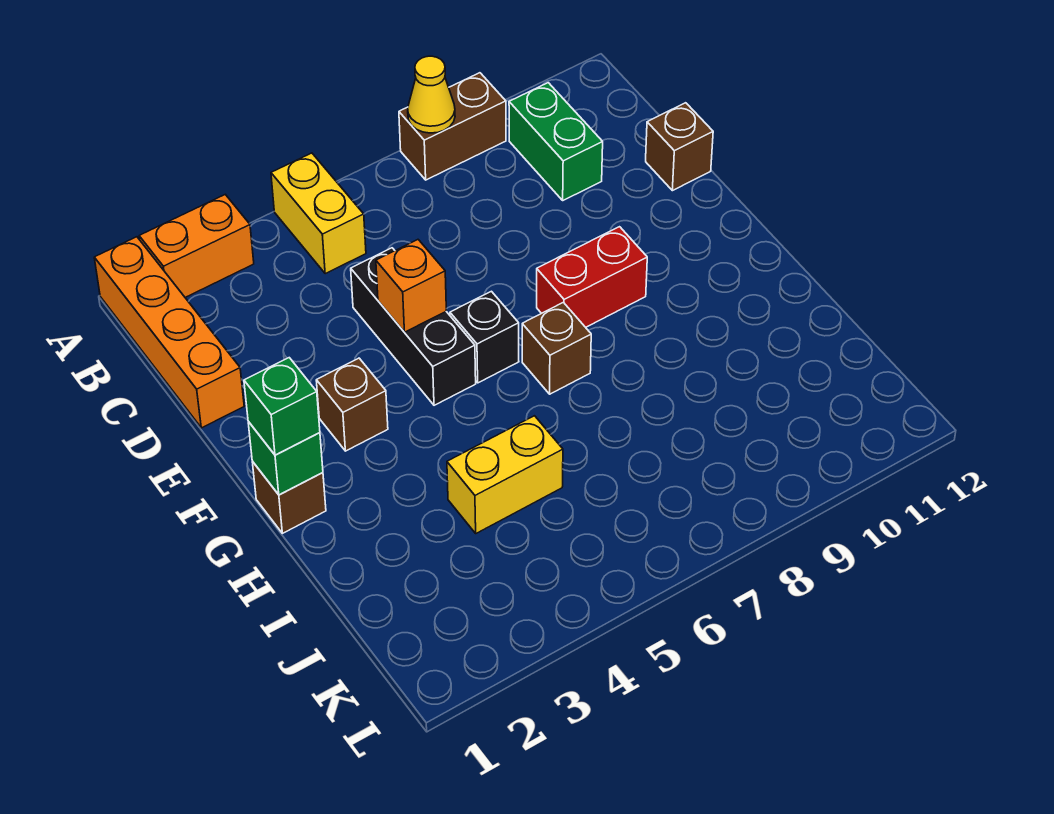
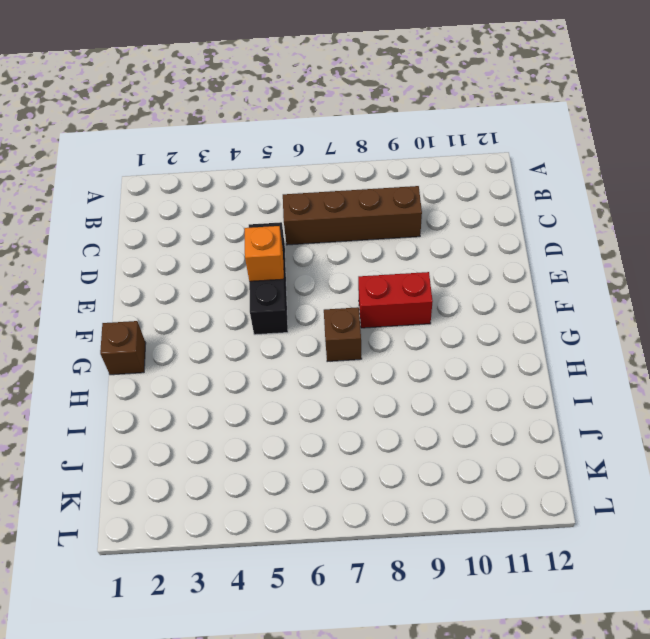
brown 1x4 brick [283,186,422,245] -> none
none -> orange 1x4 brick [94,237,244,428]
none -> orange 1x2 brick [139,195,254,297]
none -> yellow 1x2 brick [271,153,366,273]

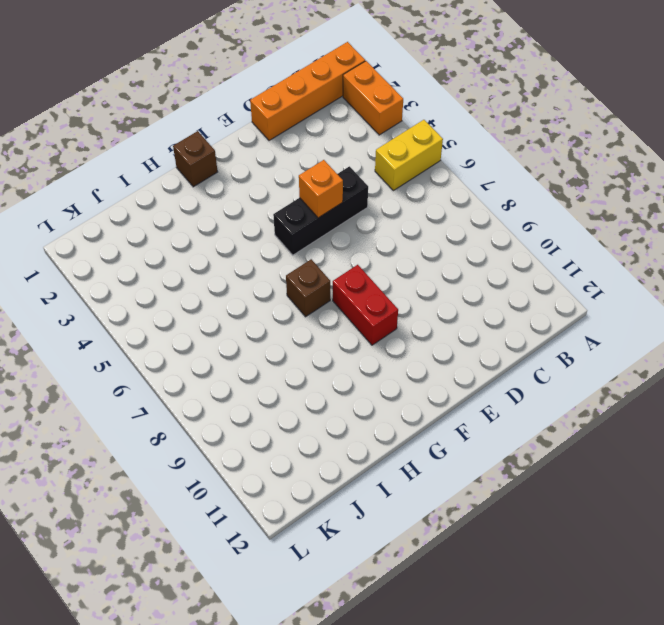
none -> brown 1x2 brick [399,73,506,180]
none -> green 1x2 brick [509,83,603,200]
none -> brown 1x1 brick [646,103,713,191]

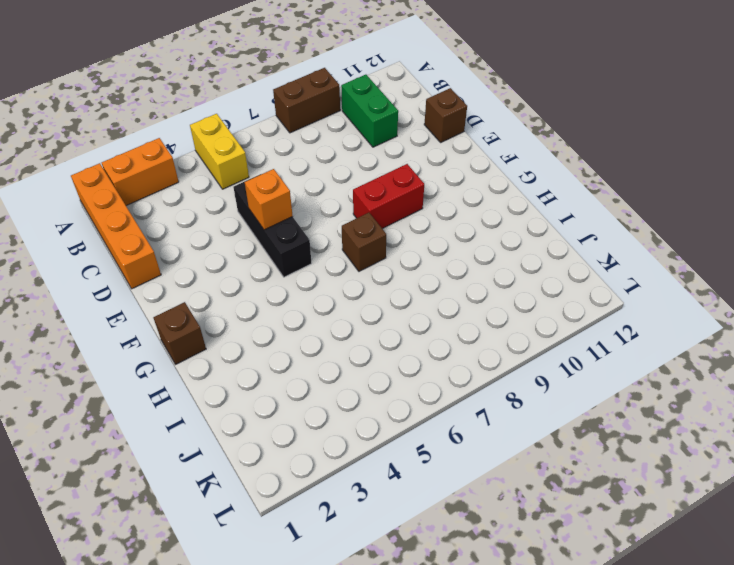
none -> brown 1x1 brick [316,358,388,451]
none -> black 1x1 brick [450,291,519,383]
none -> yellow 1x2 brick [447,416,563,533]

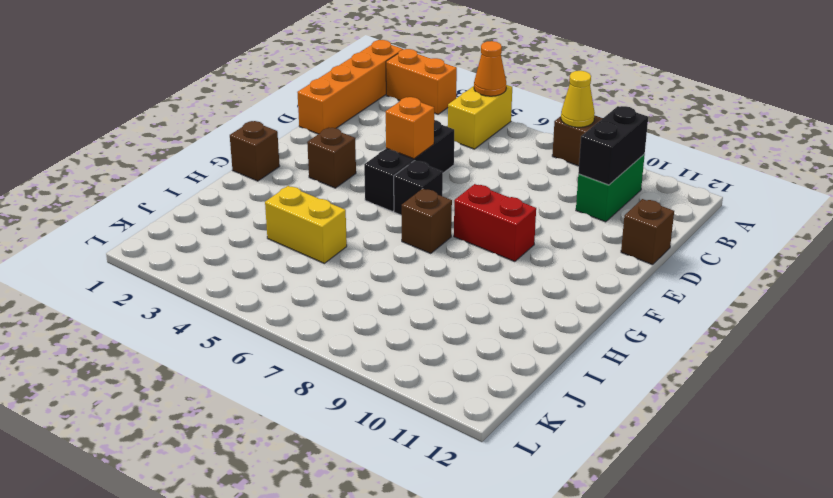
orange 1x1 cone [474,41,506,96] -> none
black 1x2 brick [578,106,648,185] -> none
none -> green 1x1 brick [248,422,323,495]
none -> green 1x1 brick [244,358,320,455]

